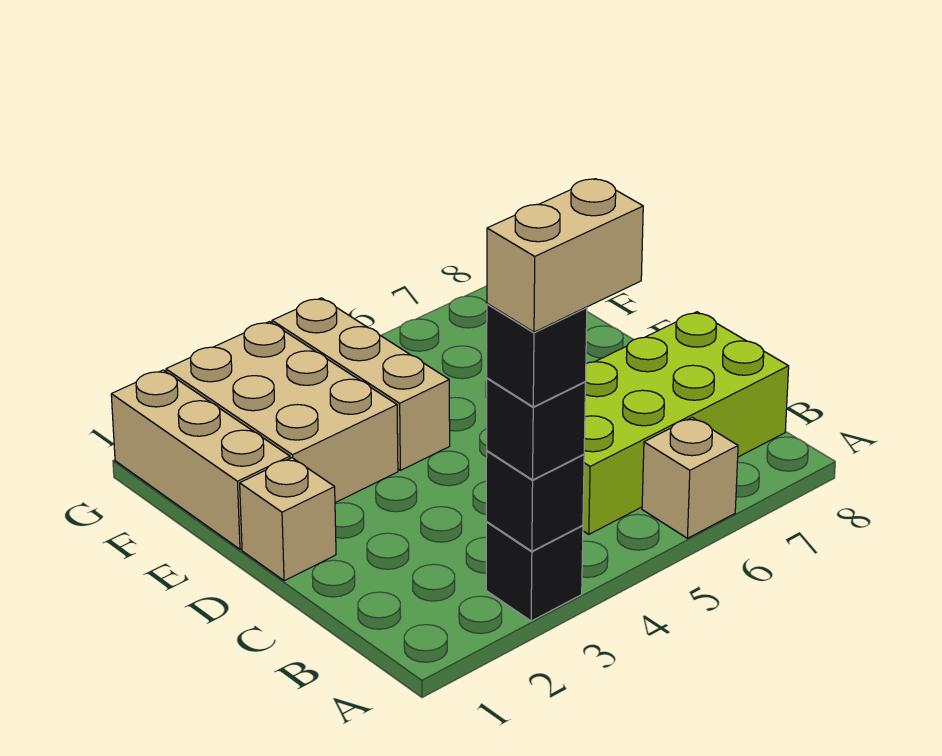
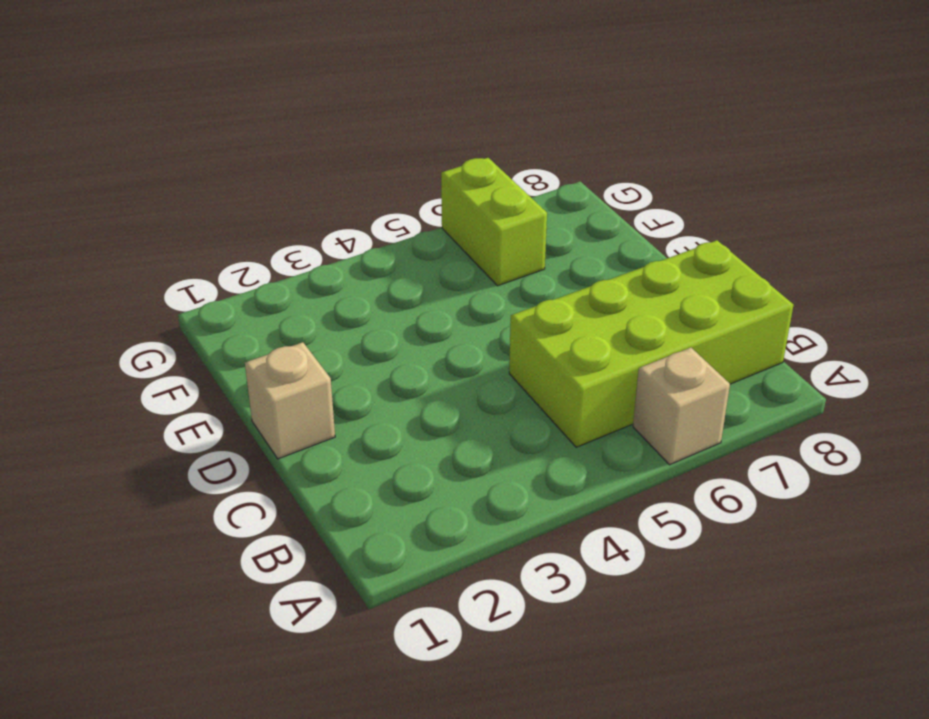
lime 1x2 brick [441,158,547,286] -> none
none -> black 1x1 brick [486,522,583,621]
none -> tan 1x3 brick [111,370,290,549]

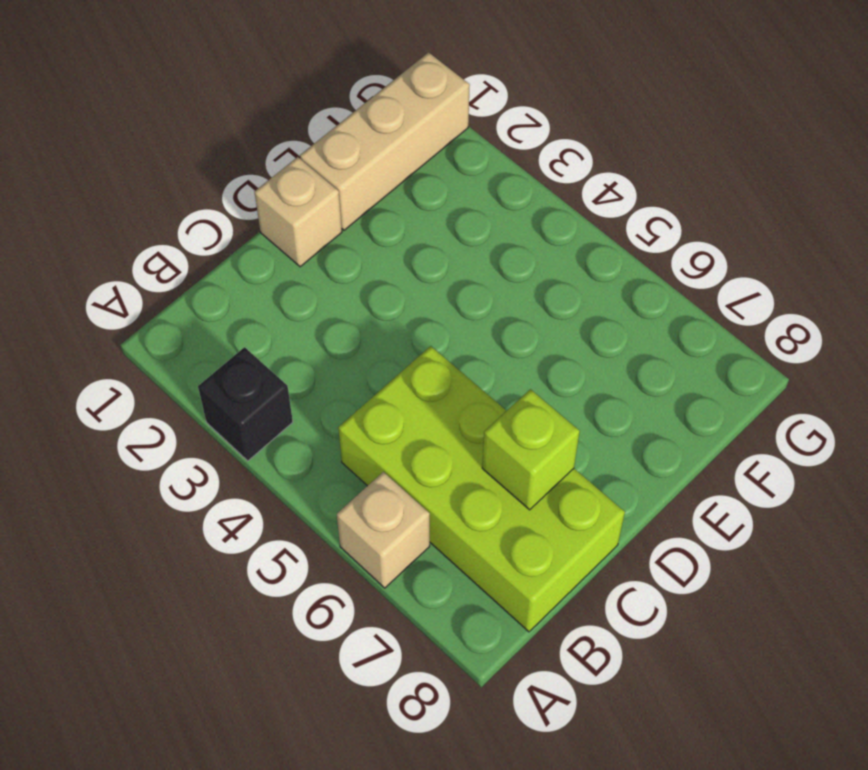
lime 1x1 brick [482,389,580,510] -> none
none -> tan 2x3 brick [166,322,398,503]
none -> tan 1x3 brick [272,298,450,470]

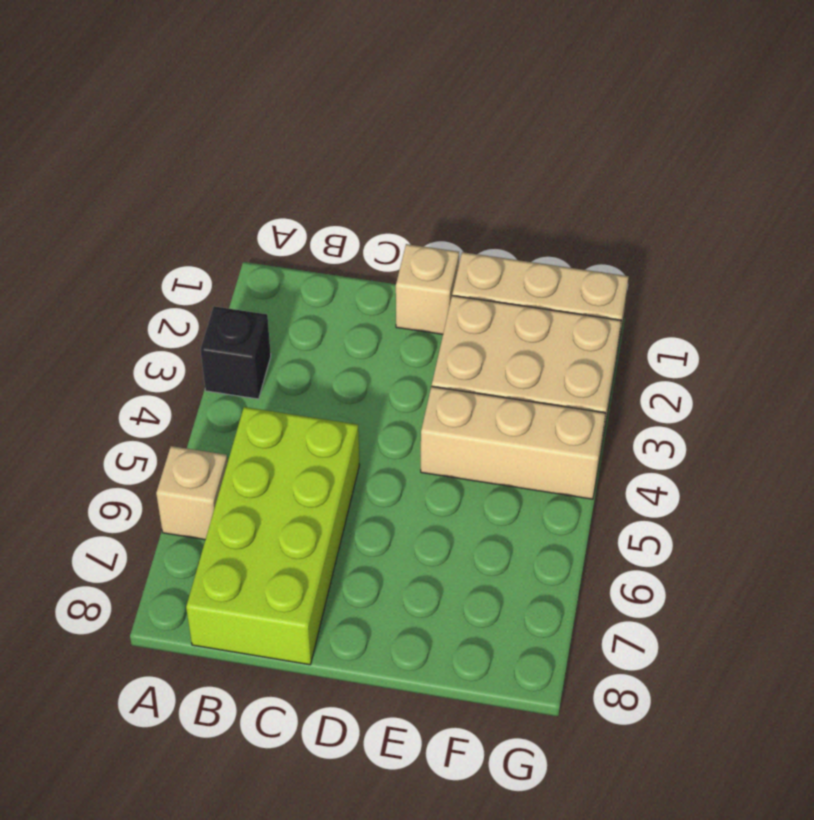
none -> black 1x1 brick [486,451,584,551]
none -> black 1x1 brick [487,378,586,480]

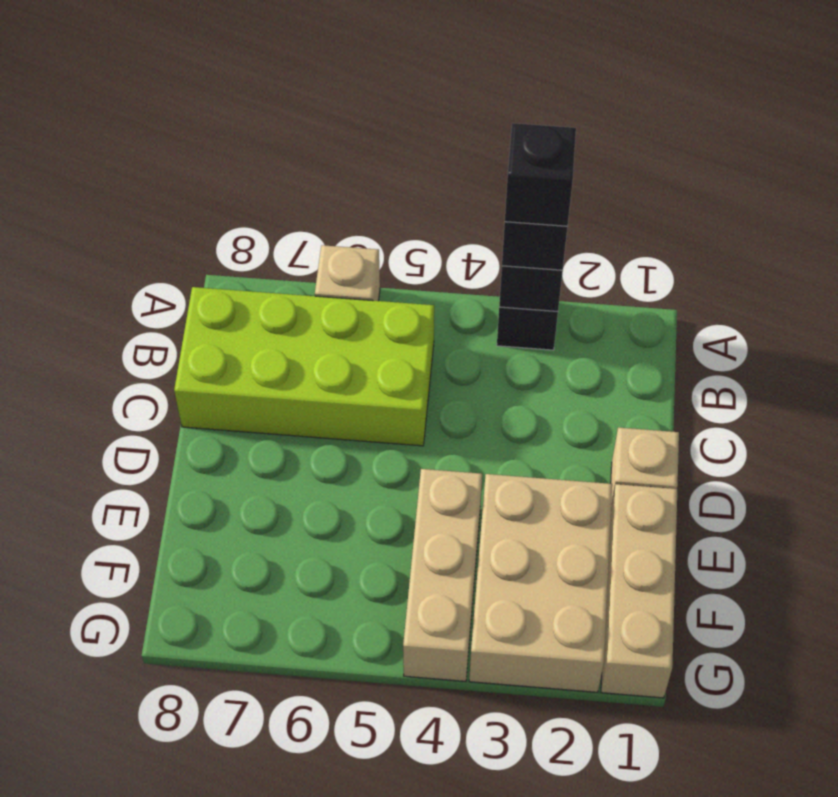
none -> tan 1x2 brick [487,179,643,332]

